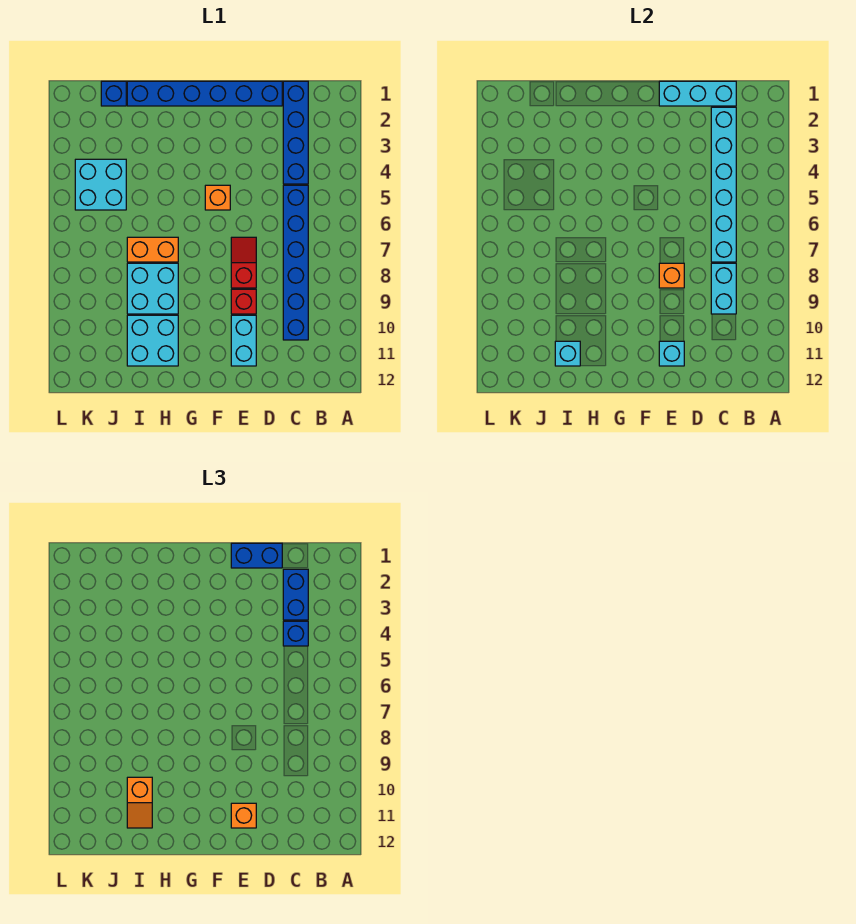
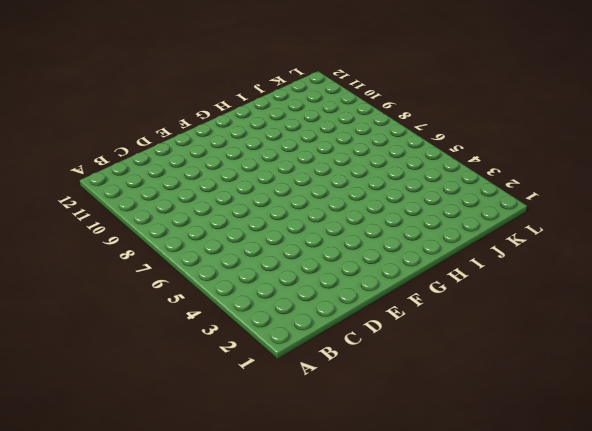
none -> blue 1x4 brick [283,81,308,184]
none -> blue 1x6 brick [283,185,308,340]
none -> blue 1x6 brick [127,81,282,106]

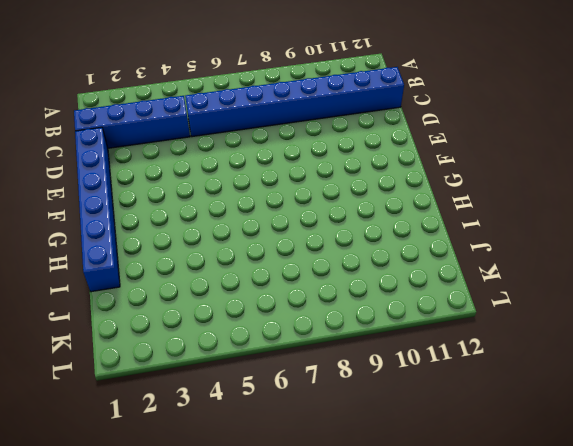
blue 1x8 brick [185,67,404,137] -> blue 1x6 brick [283,185,308,340]
none -> red 1x2 slope [231,237,256,288]
none -> red 1x1 brick [231,289,256,314]
none -> cyan 1x2 brick [231,315,256,366]

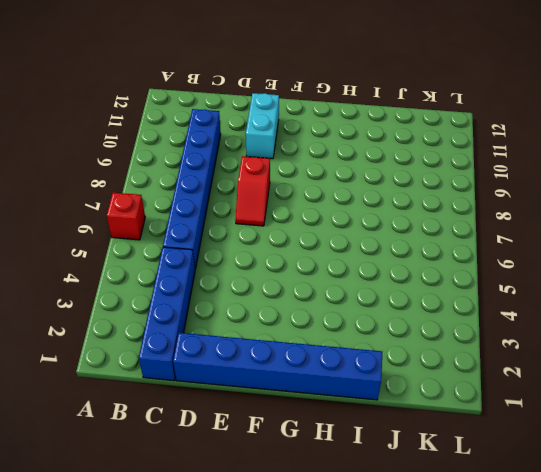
red 1x1 brick [107,193,145,240] -> red 1x1 brick moved to [231,289,256,314]
none -> orange 1x1 brick [205,185,230,210]
none -> orange 1x2 brick [127,237,178,262]
none -> cyan 2x2 brick [127,263,178,314]

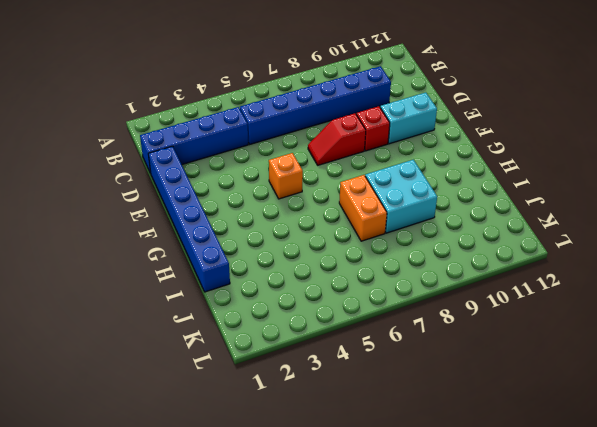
none -> cyan 2x2 brick [127,315,178,366]
none -> blue 1x1 brick [101,81,126,106]
none -> cyan 2x2 brick [75,159,126,210]

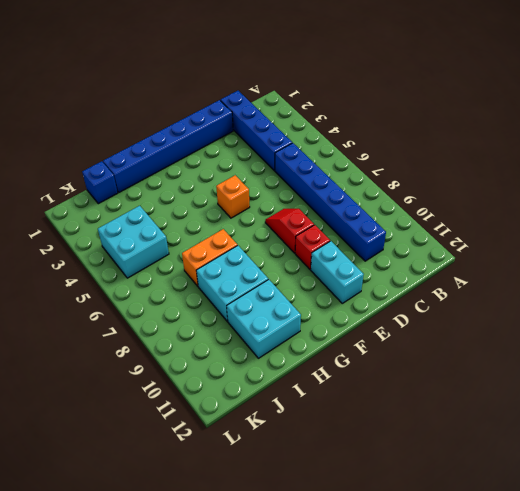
none -> cyan 1x3 brick [659,81,736,106]
none -> cyan 1x6 brick [711,107,736,262]
none -> cyan 1x2 brick [711,263,736,314]

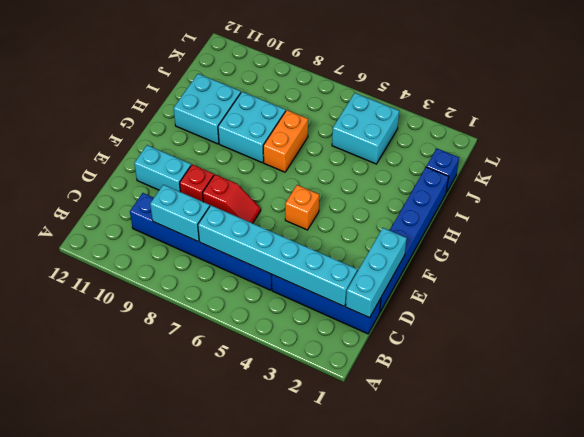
none -> orange 1x1 brick [659,263,684,288]
none -> cyan 1x1 brick [659,341,684,366]
none -> cyan 1x1 brick [555,341,580,366]

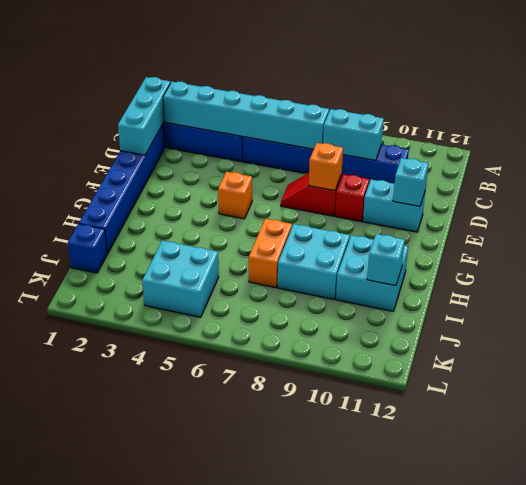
none -> blue 1x2 brick [283,569,308,620]
none -> blue 1x1 brick [283,621,308,646]
none -> blue 1x2 brick [231,543,282,568]

